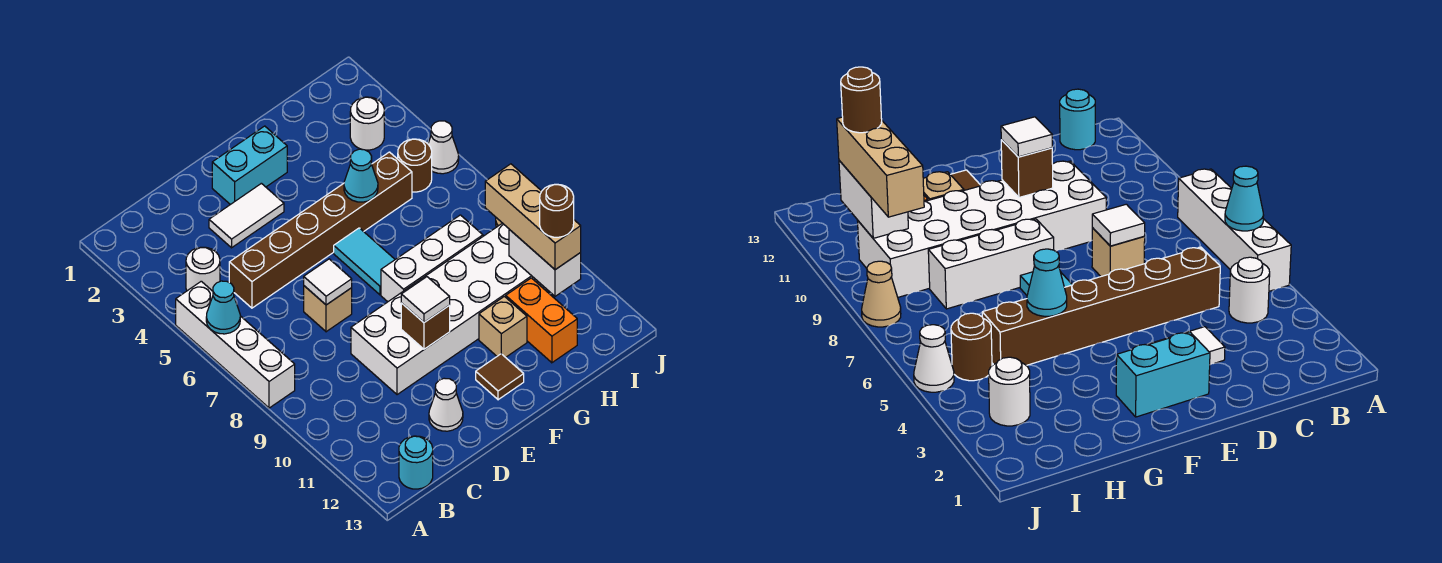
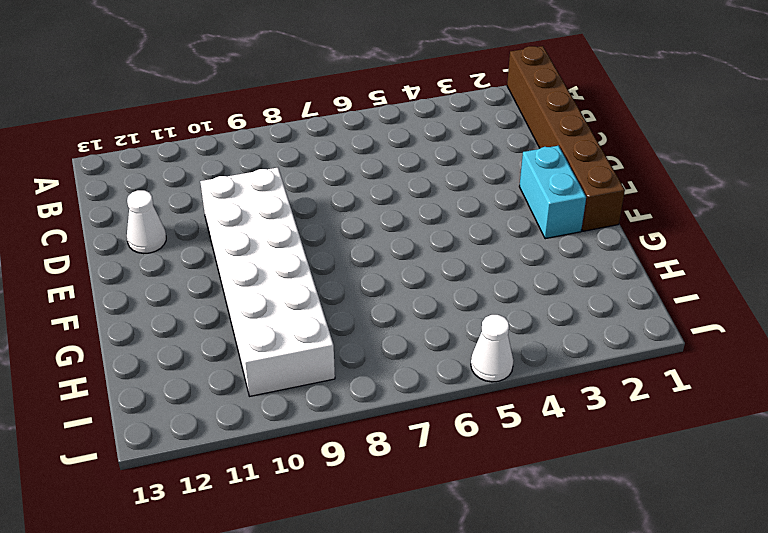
brown 1x6 brick [507,46,625,231] -> brown 1x6 brick moved to [229,152,412,308]
none -> white 1x4 brick [176,281,295,408]
none -> white 1x1 round brick [186,247,220,291]
none -> cyan 1x1 round brick [399,436,433,489]

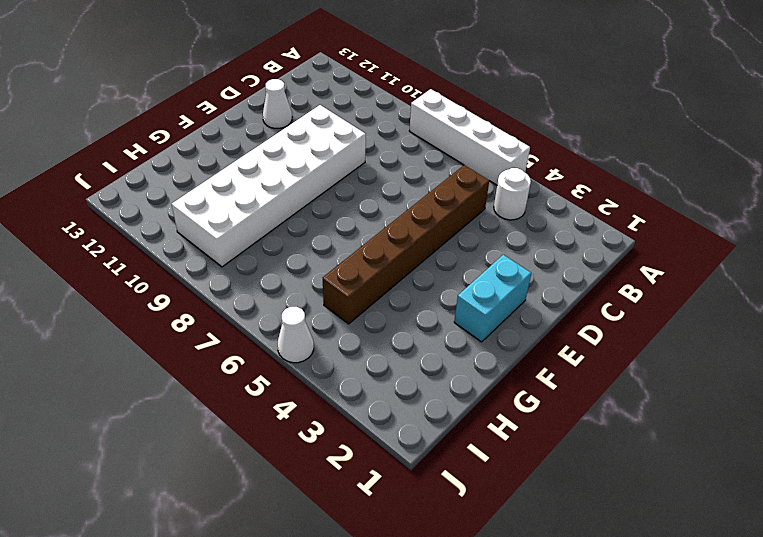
none -> cyan 1x1 round brick [399,436,433,489]
none -> white 1x2 tile [209,183,284,248]
none -> tan 1x1 brick [304,286,352,332]

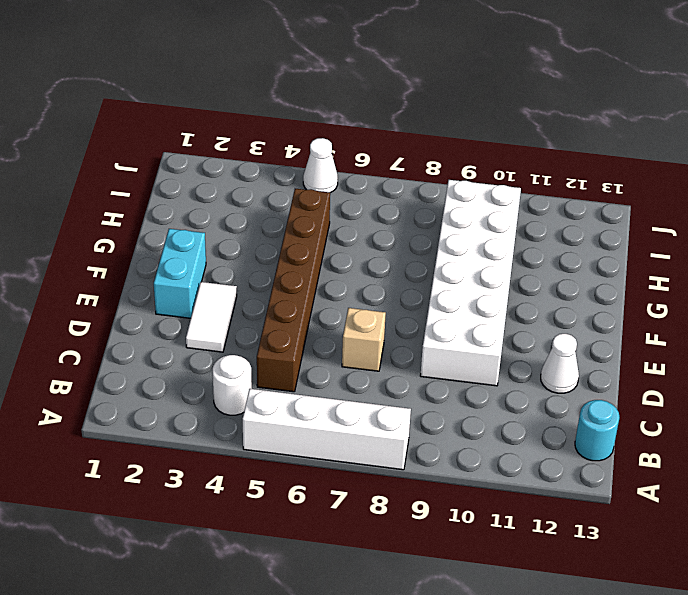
none -> cyan 1x2 tile [334,228,395,295]
none -> white 1x3 brick [381,215,483,302]
none -> brown 1x1 tile [476,354,524,400]

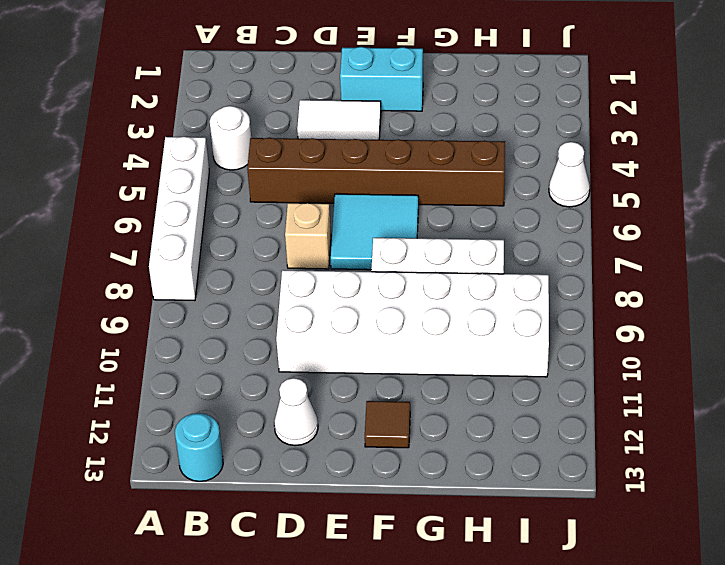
cyan 2x2 tile [330,194,418,270] -> cyan 1x2 tile [334,228,395,295]
none -> tan 1x1 brick [479,296,527,357]
none -> orange 1x2 brick [506,278,577,363]
none -> white 1x1 round brick [350,97,384,150]

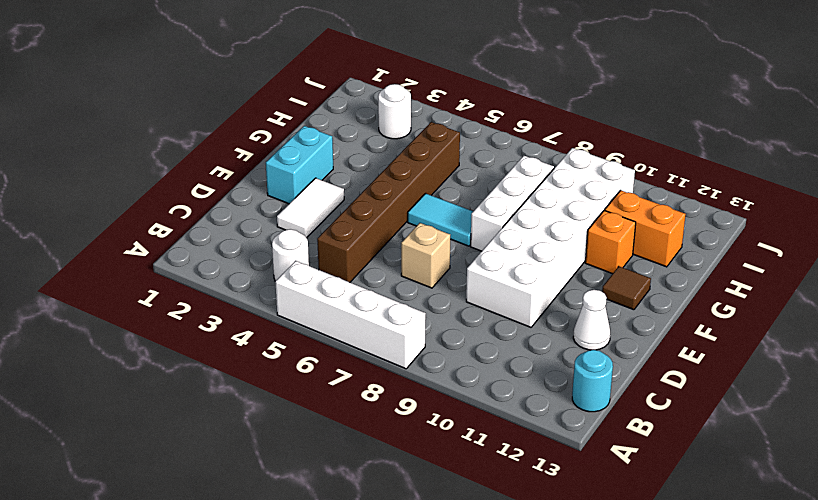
orange 1x1 brick [585,210,636,274] -> tan 1x1 brick [479,296,527,357]
none -> brown 1x1 round brick [398,139,432,192]
none -> white 1x1 cone [428,121,459,174]
none -> tan 1x1 cone [862,261,901,327]

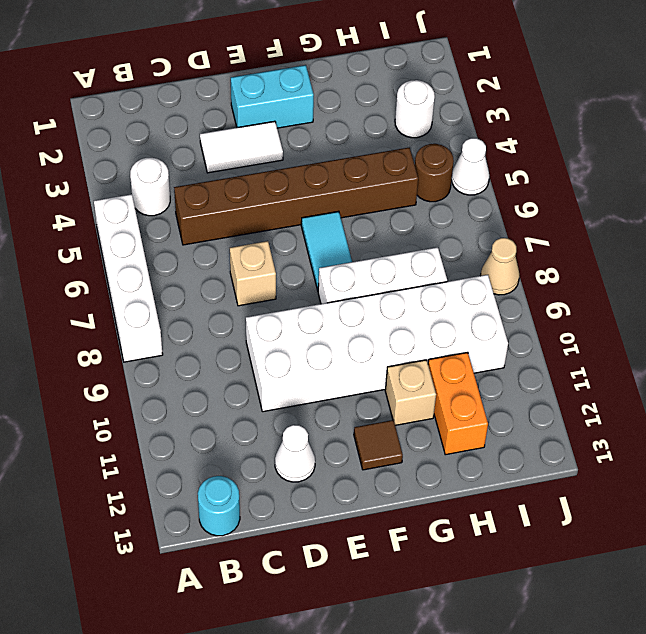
none -> cyan 1x1 cone [206,281,240,334]
none -> white 1x1 tile [304,259,352,305]
none -> brown 1x1 brick [401,303,450,349]

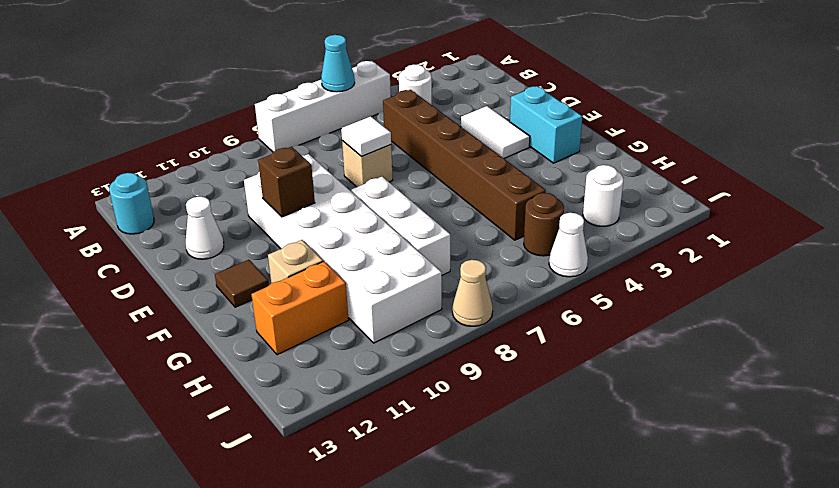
none -> cyan 1x2 tile [334,228,395,295]
none -> cyan 1x1 cone [344,149,378,202]
none -> white 1x2 brick [509,229,581,296]

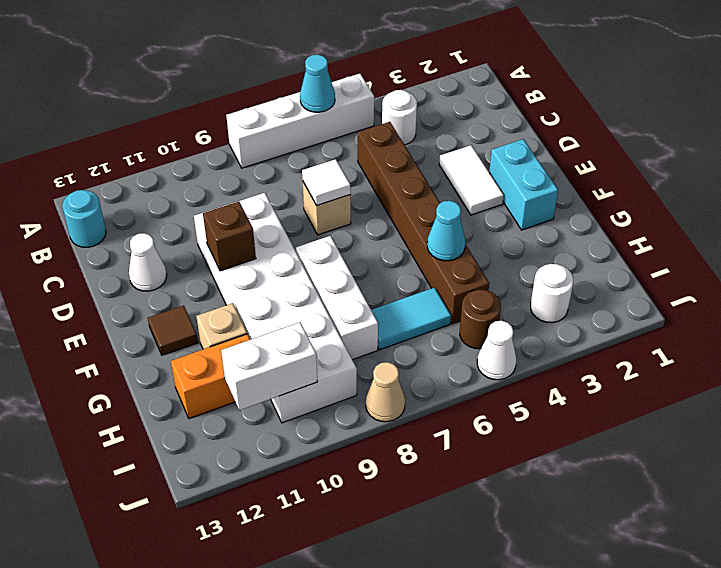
cyan 1x2 tile [371,287,451,350] -> cyan 1x2 tile moved to [334,228,395,295]
none -> white 1x1 tile [401,277,450,322]
none -> tan 1x3 brick [485,164,581,270]
none -> brown 1x1 round brick [540,184,574,237]

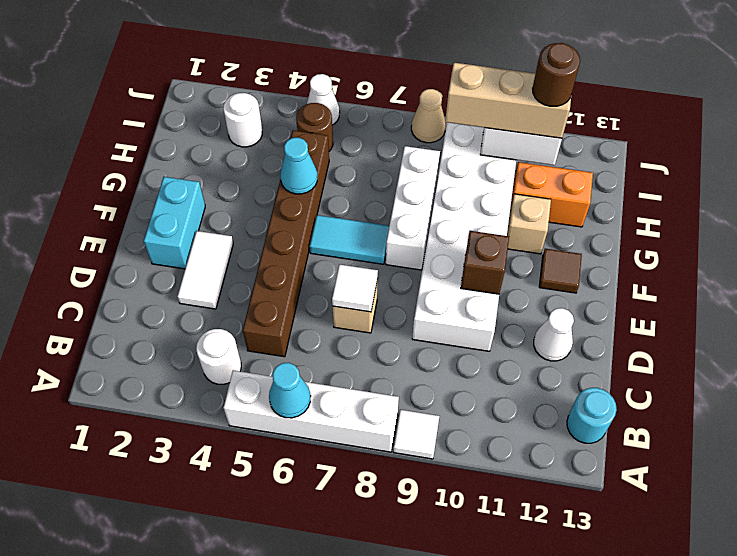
white 1x1 tile [393,410,439,459] -> white 1x1 tile moved to [401,277,450,322]

